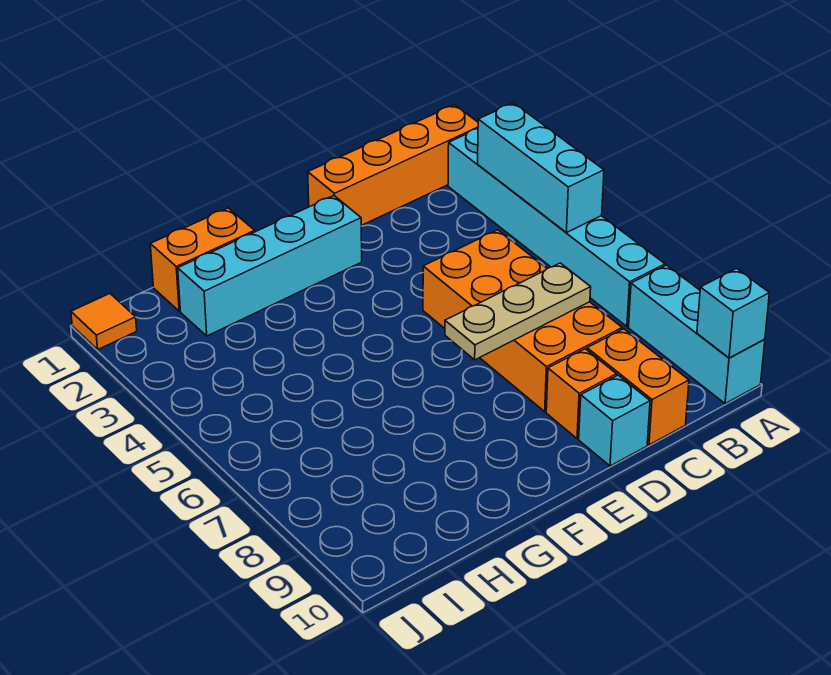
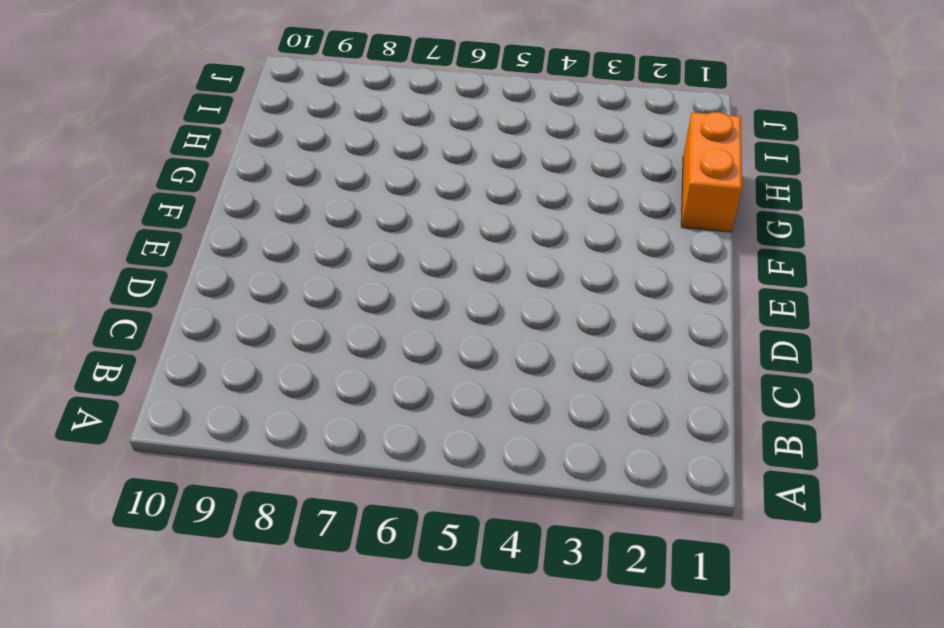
none -> orange 1x4 brick [308,105,478,226]
none -> cyan 1x6 brick [448,129,665,326]
none -> cyan 1x3 brick [629,265,765,404]

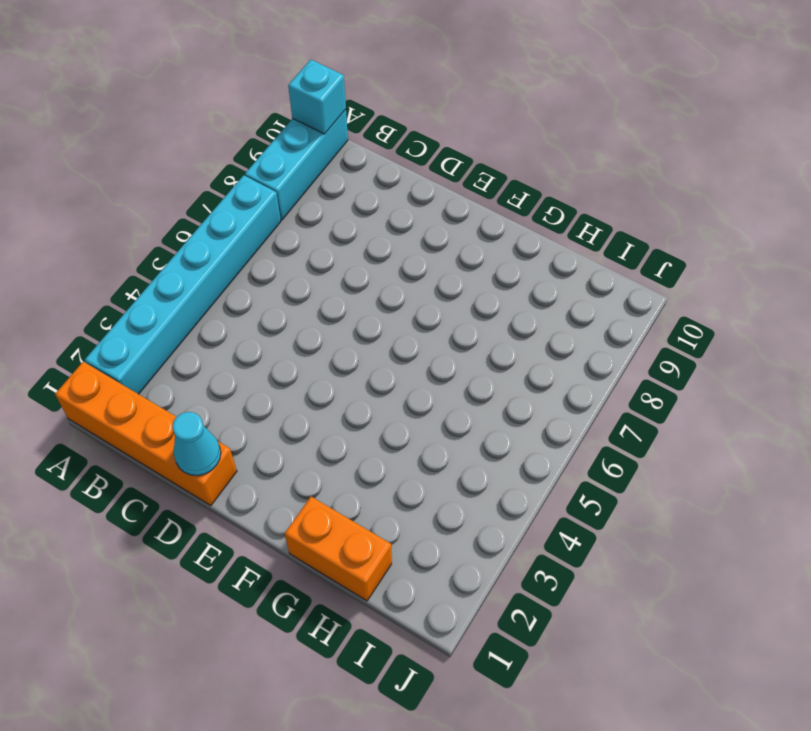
cyan 1x1 cone [172,412,221,476] -> none
none -> orange 2x4 brick [423,230,622,412]
none -> orange 1x2 brick [587,329,689,445]
none -> orange 1x1 brick [546,349,617,439]

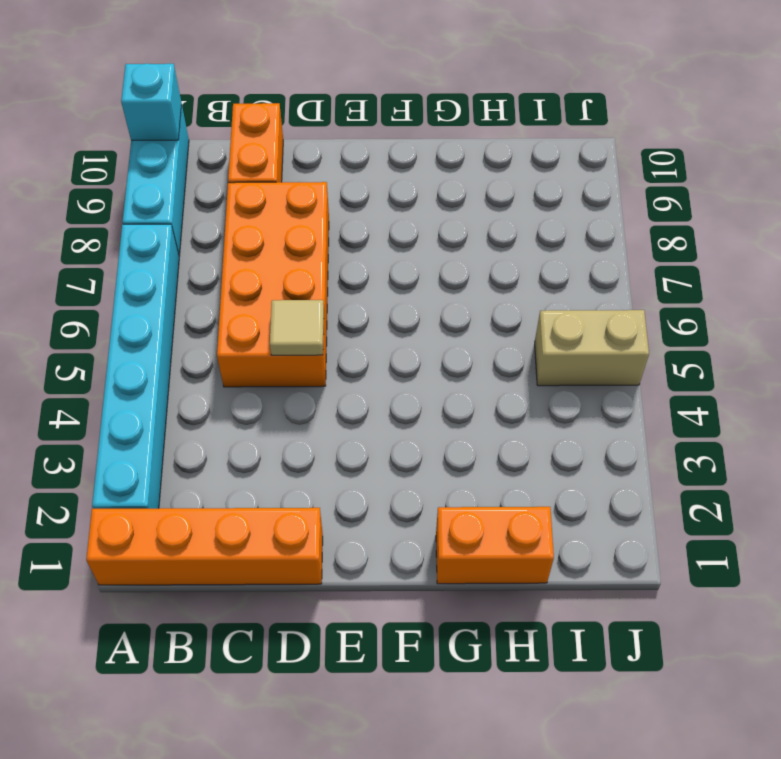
tan 1x1 tile [270,300,324,355] -> none
tan 1x2 brick [535,310,649,386] -> none
none -> orange 1x1 brick [546,349,617,439]
none -> cyan 1x1 brick [579,375,650,466]
none -> cyan 1x4 brick [178,196,362,336]

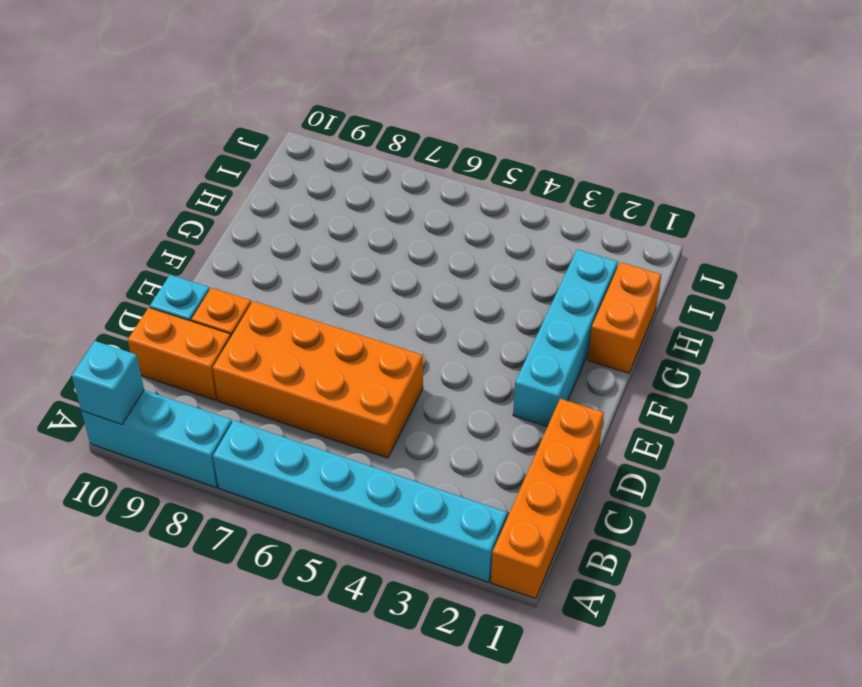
none -> orange 1x1 tile [71,294,137,349]
none -> cyan 1x3 brick [478,103,604,233]
none -> tan 1x3 plate [445,263,591,360]

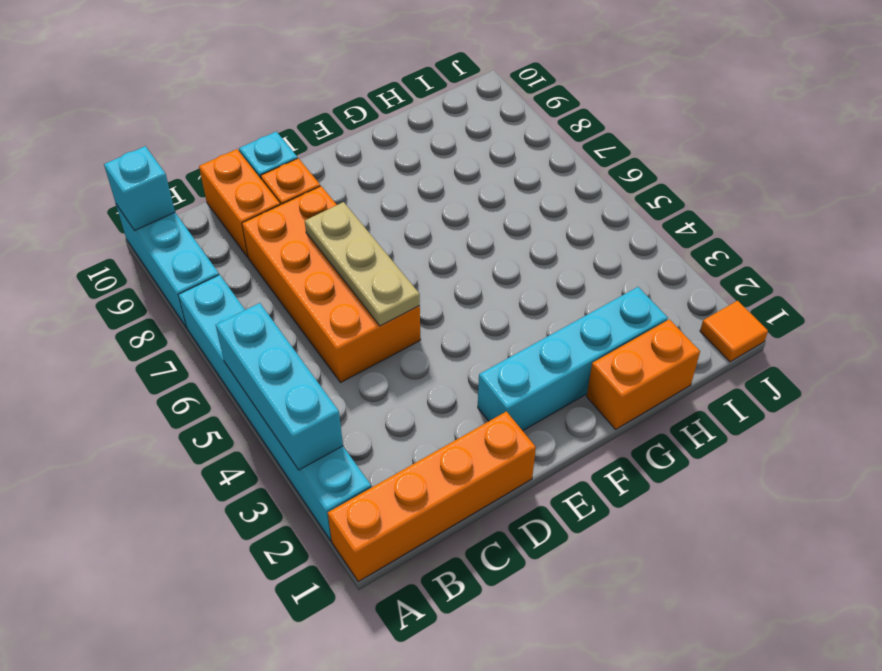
tan 1x3 plate [305,202,420,326] -> tan 1x3 plate turned to [445,263,591,360]

